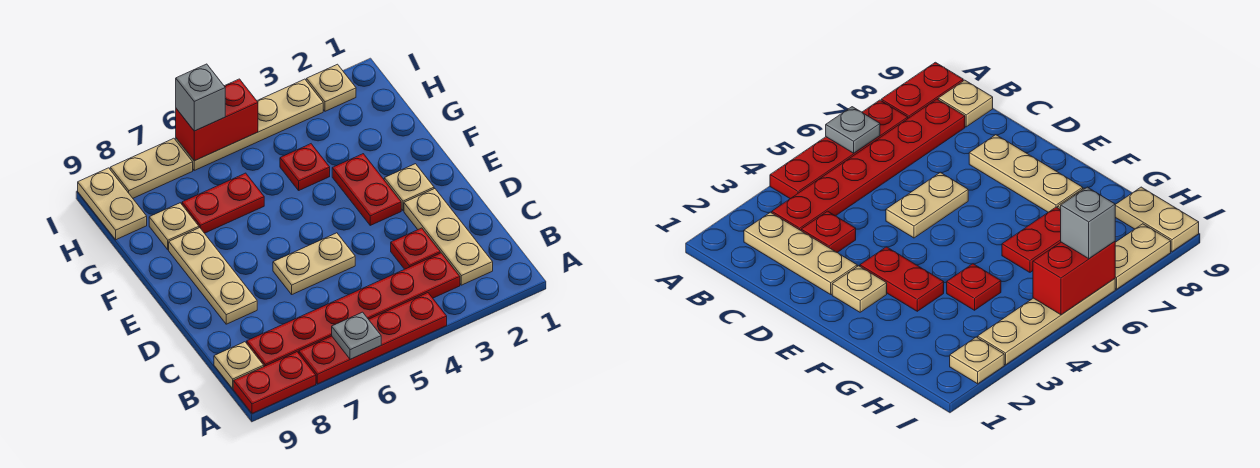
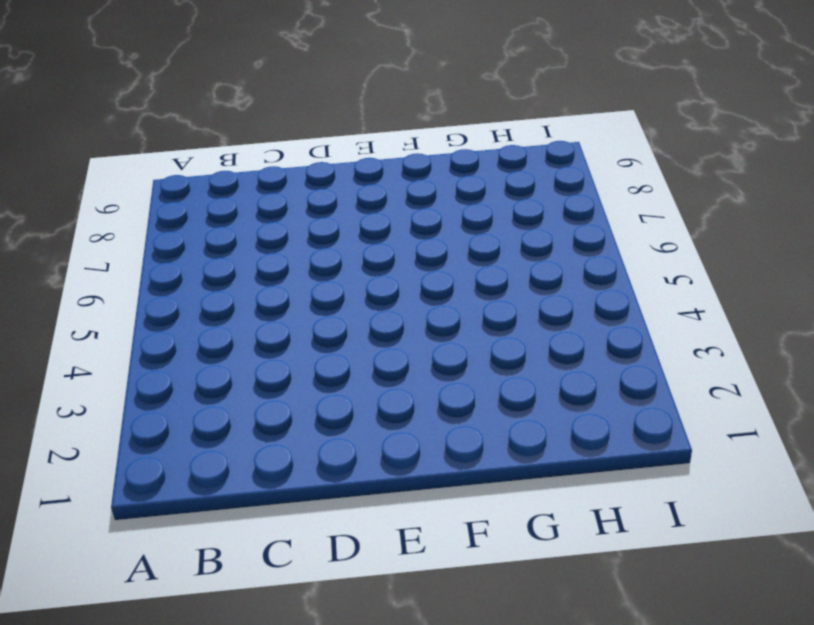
none -> red 1x4 plate [299,293,447,384]
none -> red 1x2 plate [233,352,316,413]
none -> tan 1x3 plate [404,189,493,285]

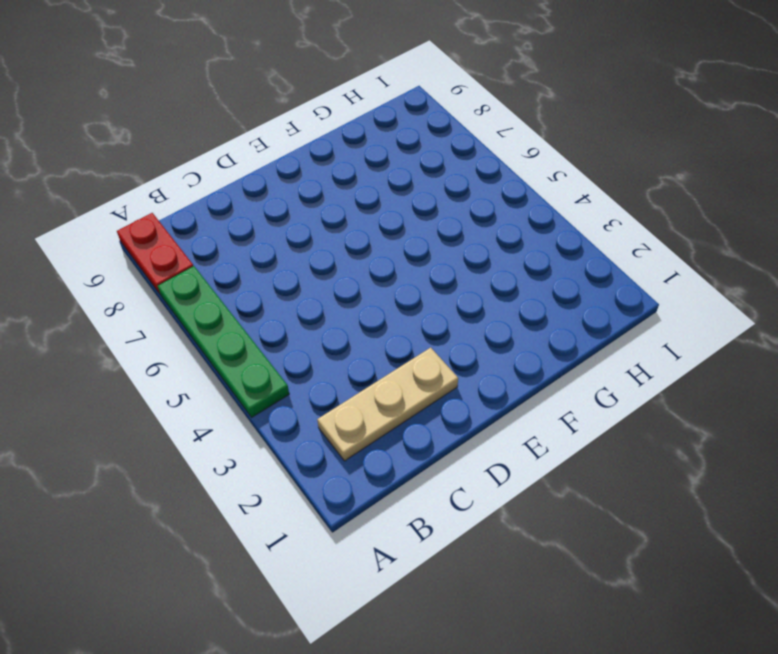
green 1x4 plate [158,266,289,417] -> red 1x4 plate [299,293,447,384]
none -> red 1x6 plate [247,253,460,366]
none -> tan 1x1 plate [214,342,264,389]
none -> red 1x1 plate [391,228,440,269]

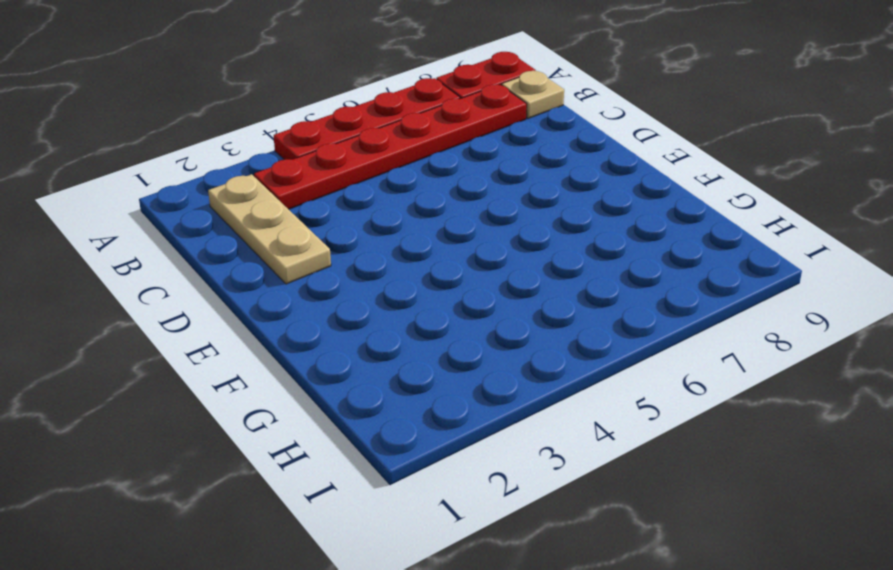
none -> red 1x1 plate [391,228,440,269]
none -> tan 1x2 plate [273,233,355,294]
none -> tan 1x3 plate [169,228,257,324]

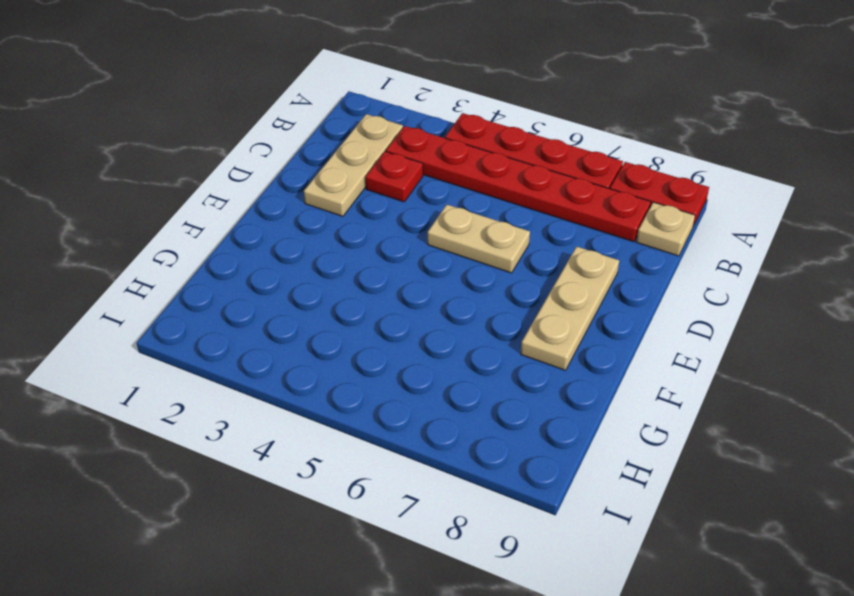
none -> tan 1x1 plate [384,164,434,211]
none -> red 1x2 plate [332,154,401,225]
none -> red 1x1 plate [280,144,330,190]

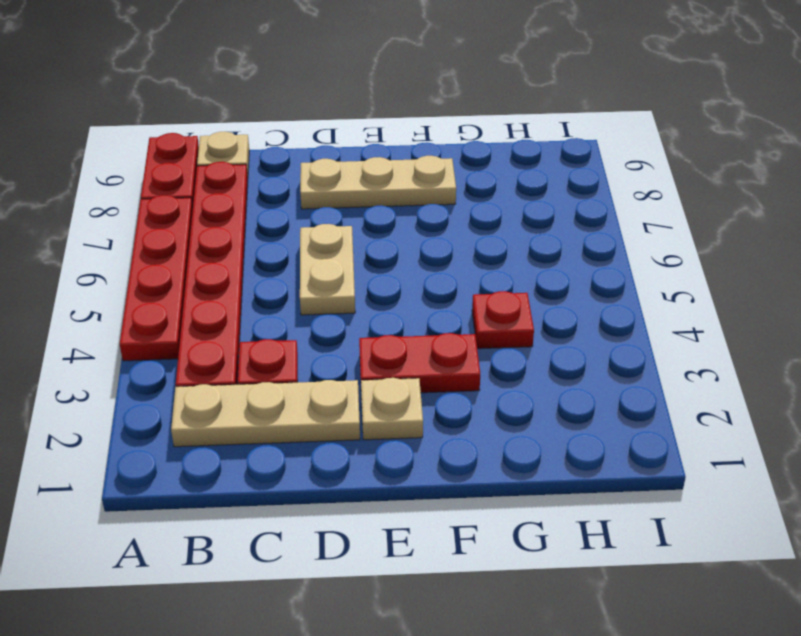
none -> red 1x2 plate [182,173,264,233]
none -> tan 1x1 plate [149,203,199,250]
none -> tan 1x2 plate [78,168,147,240]

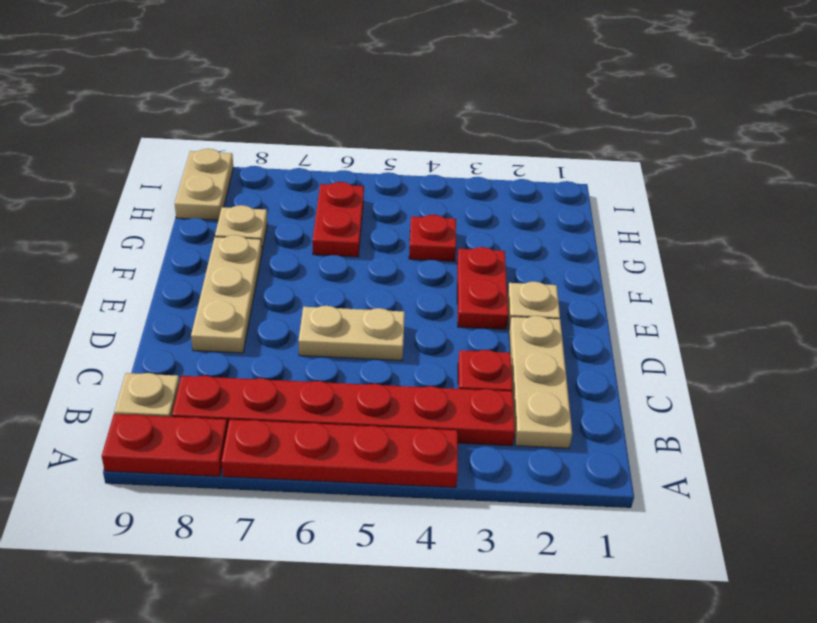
red 1x2 plate [312,182,364,257] -> red 1x2 plate turned to [182,173,264,233]
none -> tan 1x1 plate [306,64,356,111]
none -> tan 1x4 plate [176,79,323,170]
none -> tan 1x2 plate [110,138,193,198]

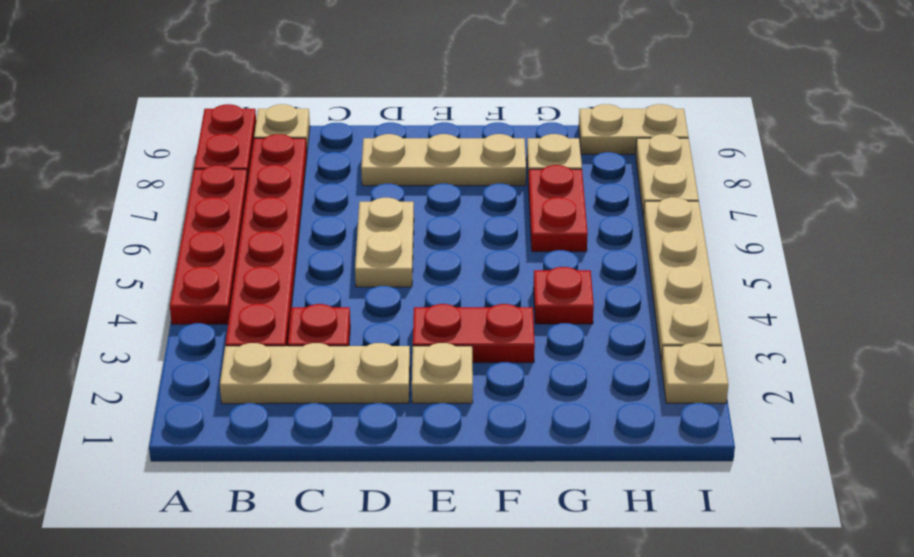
none -> grey 1x1 plate [332,312,381,359]
none -> red 1x2 brick [176,79,258,161]
none -> grey 1x1 brick [176,64,225,131]

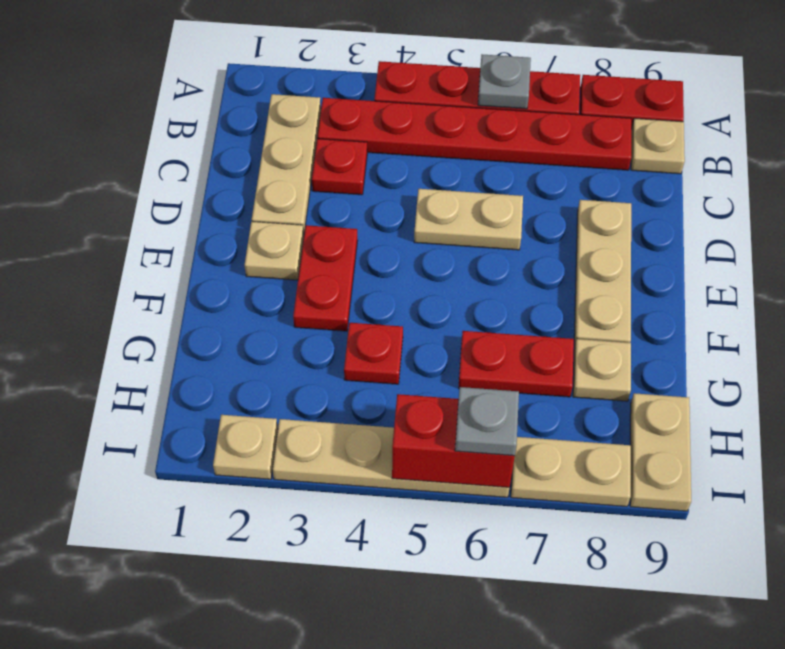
grey 1x1 plate [455,387,519,456] -> grey 1x1 brick [176,64,225,131]

